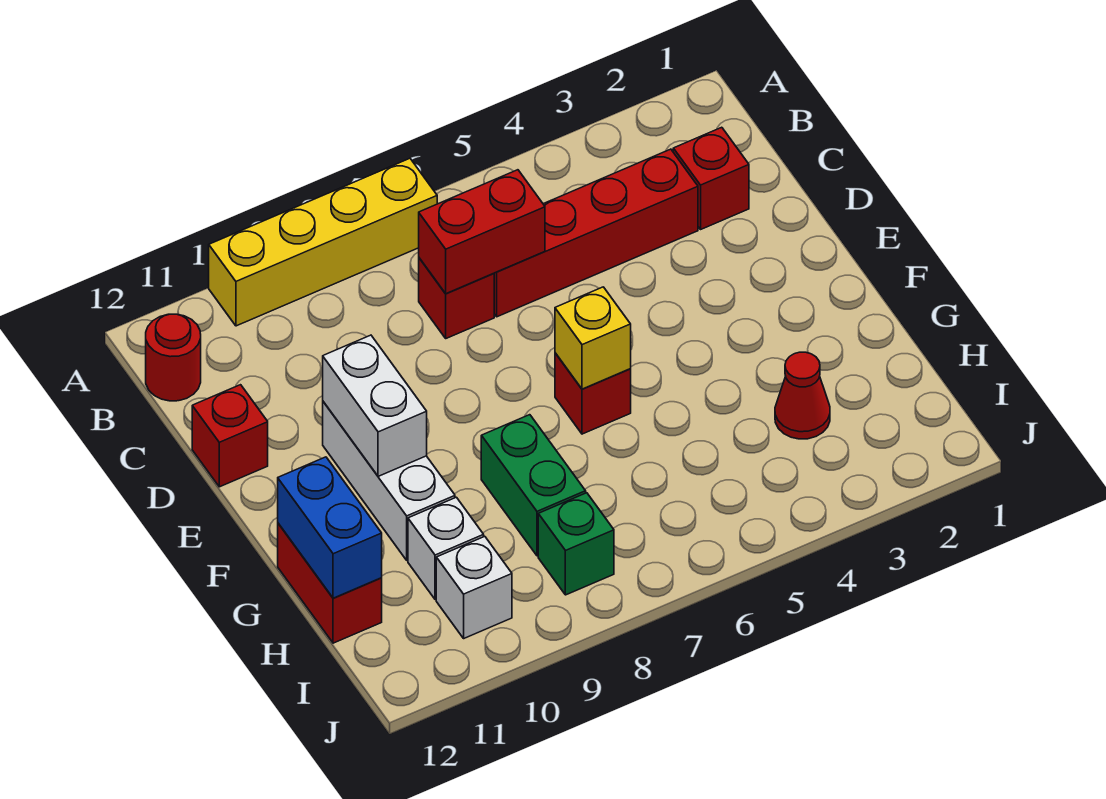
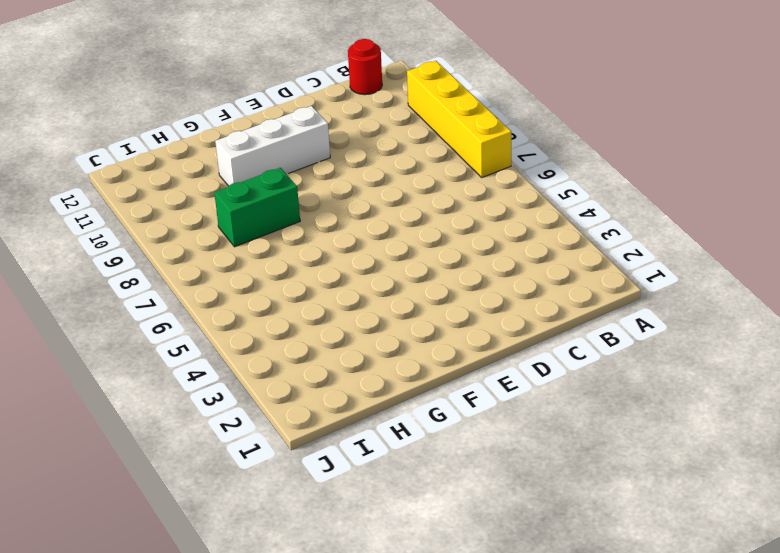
none -> red 1x1 brick [673,127,749,229]
none -> red 1x4 brick [494,149,698,317]
none -> red 1x1 brick [419,258,494,338]

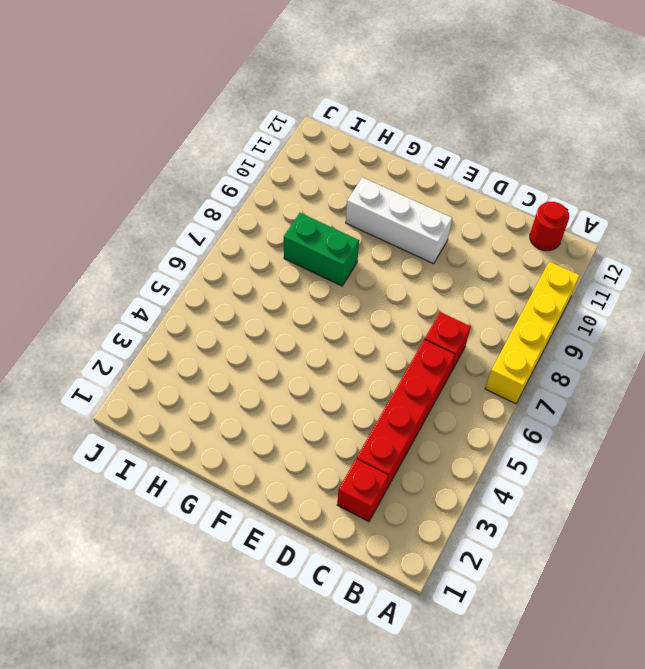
none -> red 1x1 brick [192,385,268,487]
none -> red 1x1 brick [555,353,631,434]
none -> red 1x2 brick [278,523,382,643]

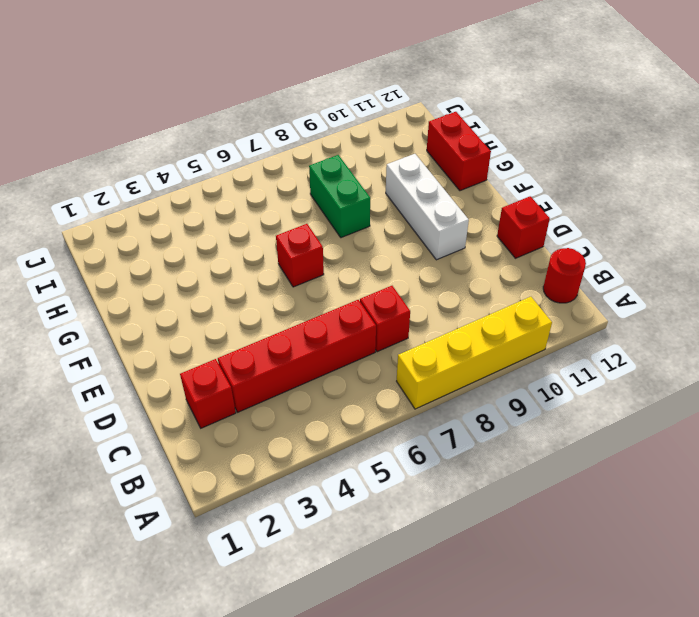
none -> red 1x1 cone [775,352,830,439]
none -> white 1x1 brick [408,497,484,600]
none -> green 1x1 brick [538,493,614,595]

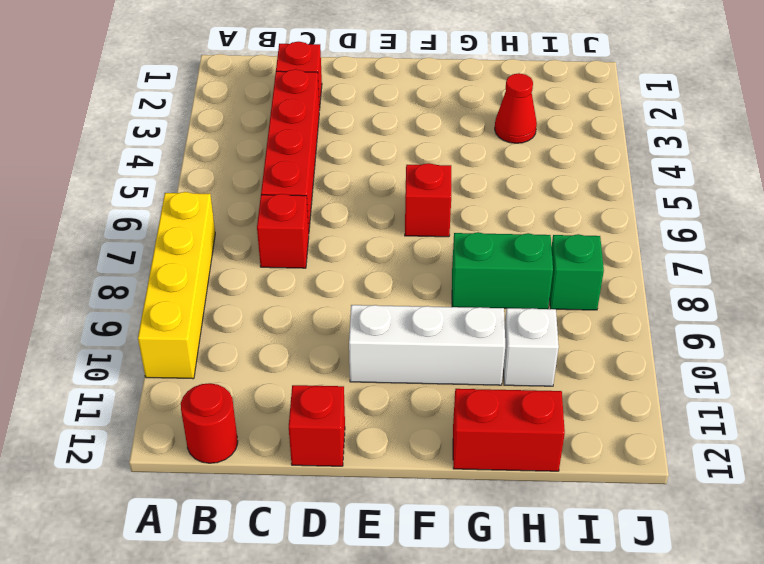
none -> white 1x1 brick [436,536,512,638]
none -> red 1x2 brick [419,170,545,294]
none -> white 1x2 brick [323,335,427,476]

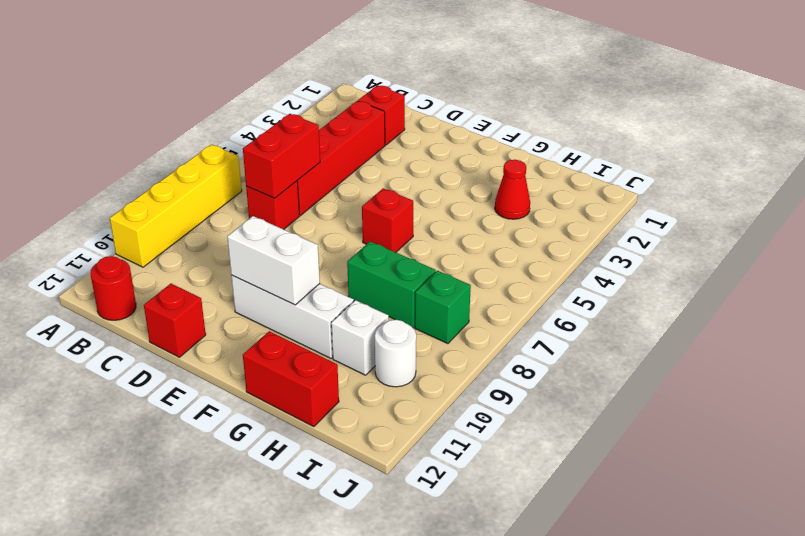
white 1x1 round brick [375,320,416,387] -> white 1x1 brick [436,536,512,638]
none -> yellow 1x1 brick [555,287,631,389]
none -> blue 1x2 brick [278,457,382,598]

